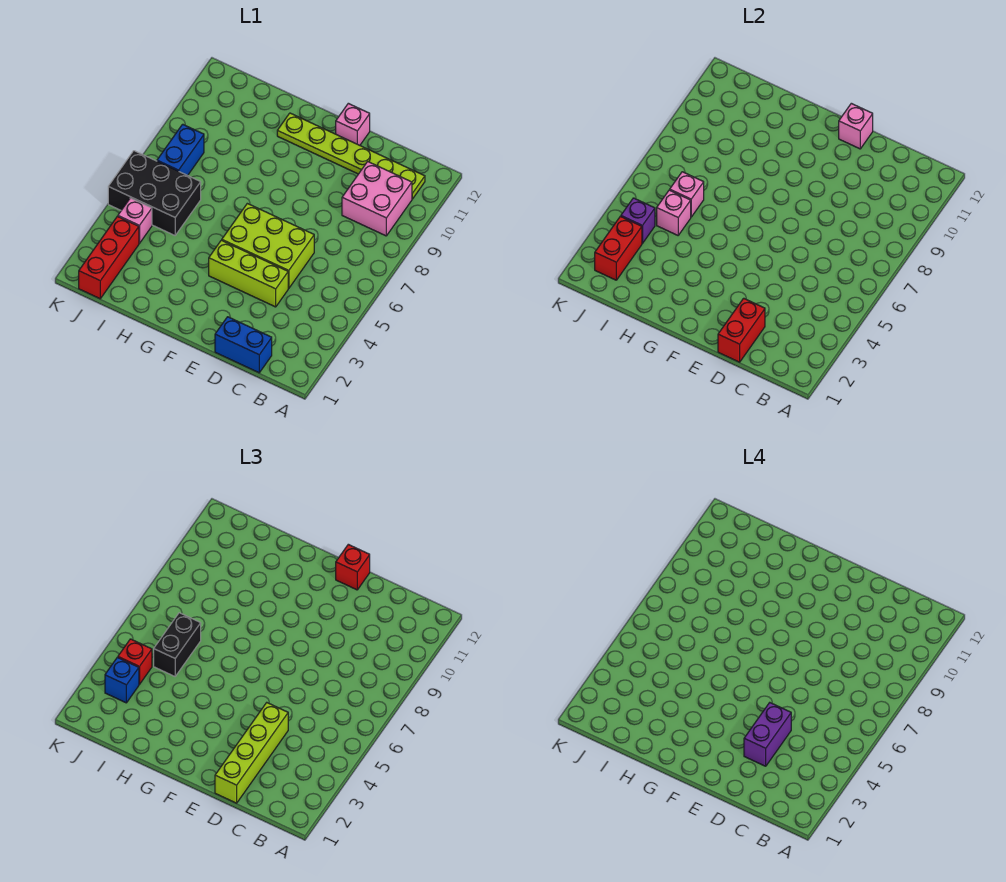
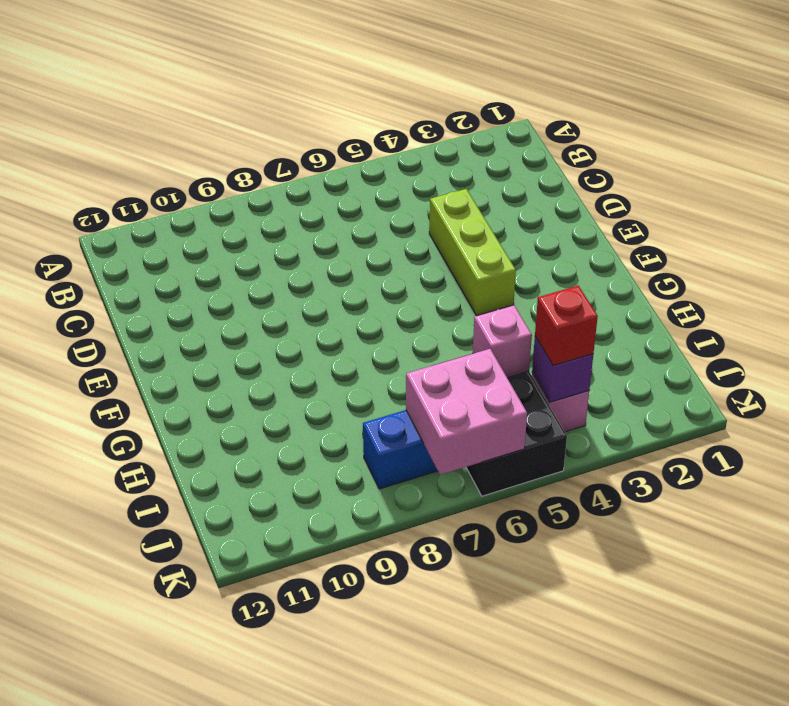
pink 2x2 brick [406,349,527,475] -> pink 2x2 brick moved to [342,162,412,236]
none -> lime 1x6 plate [277,113,425,199]
none -> blue 1x2 brick [215,317,272,373]
none -> lime 2x3 brick [222,203,314,289]

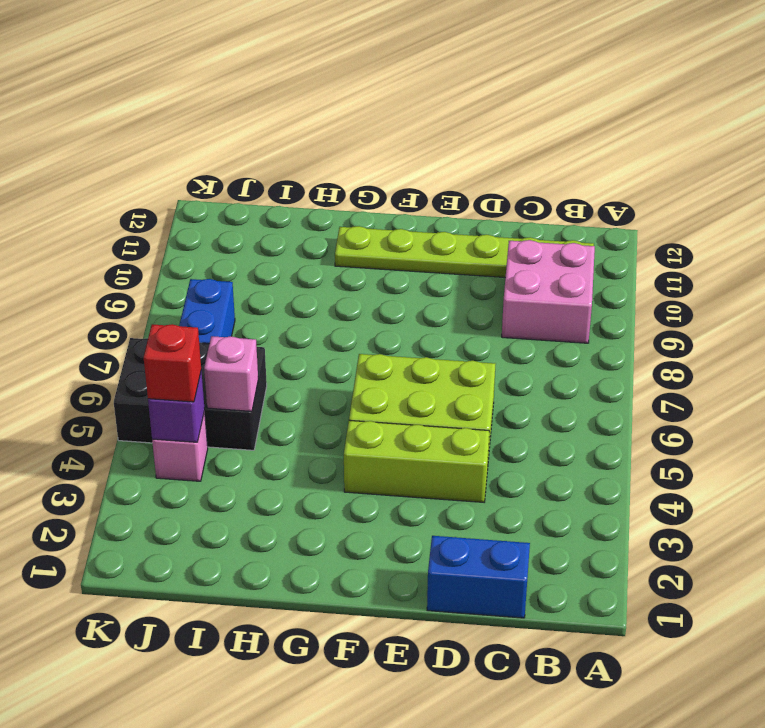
none -> pink 1x1 brick [336,103,370,145]
none -> red 1x3 brick [79,216,139,299]
none -> red 1x2 brick [718,298,765,362]

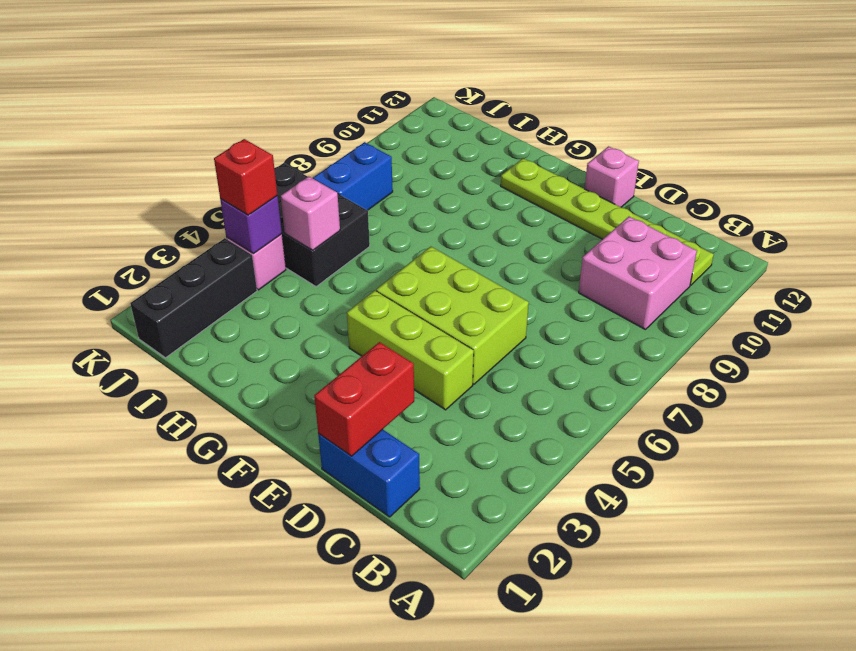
black 1x3 brick [130,238,257,358] -> red 1x3 brick [79,216,139,299]
none -> pink 1x1 brick [839,103,873,149]
none -> pink 1x1 brick [670,172,704,217]
none -> red 1x2 brick [595,216,642,280]

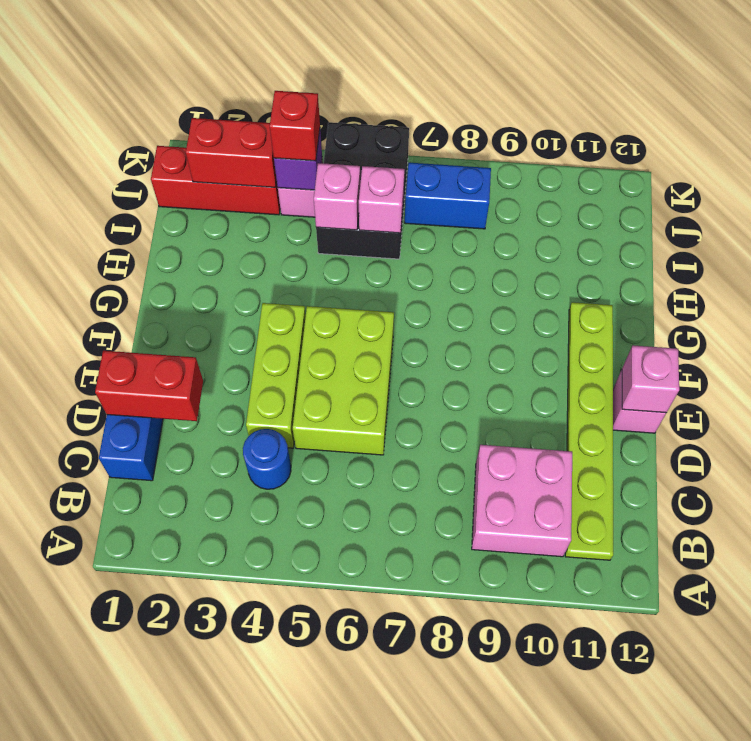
blue 1x1 round brick [243,429,291,489] -> none
none -> lime 1x4 brick [215,703,288,803]
none -> red 1x1 brick [336,544,370,590]
none -> black 1x2 brick [154,613,201,676]

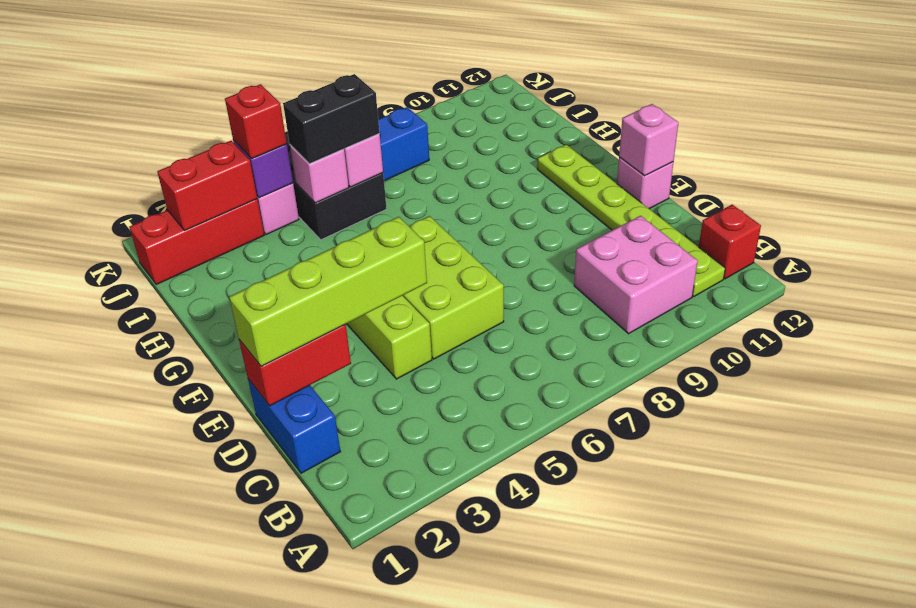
red 1x1 brick [699,205,761,279] -> red 1x1 brick moved to [336,544,370,590]
none -> blue 1x1 brick [105,657,139,703]
none -> purple 1x2 brick [744,703,791,766]

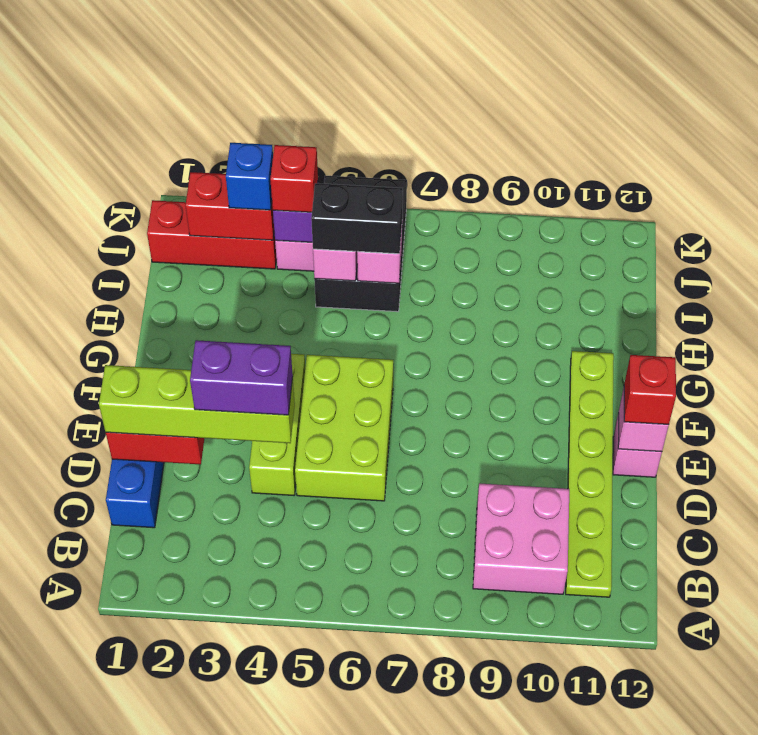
none -> blue 1x2 brick [157,124,204,176]

